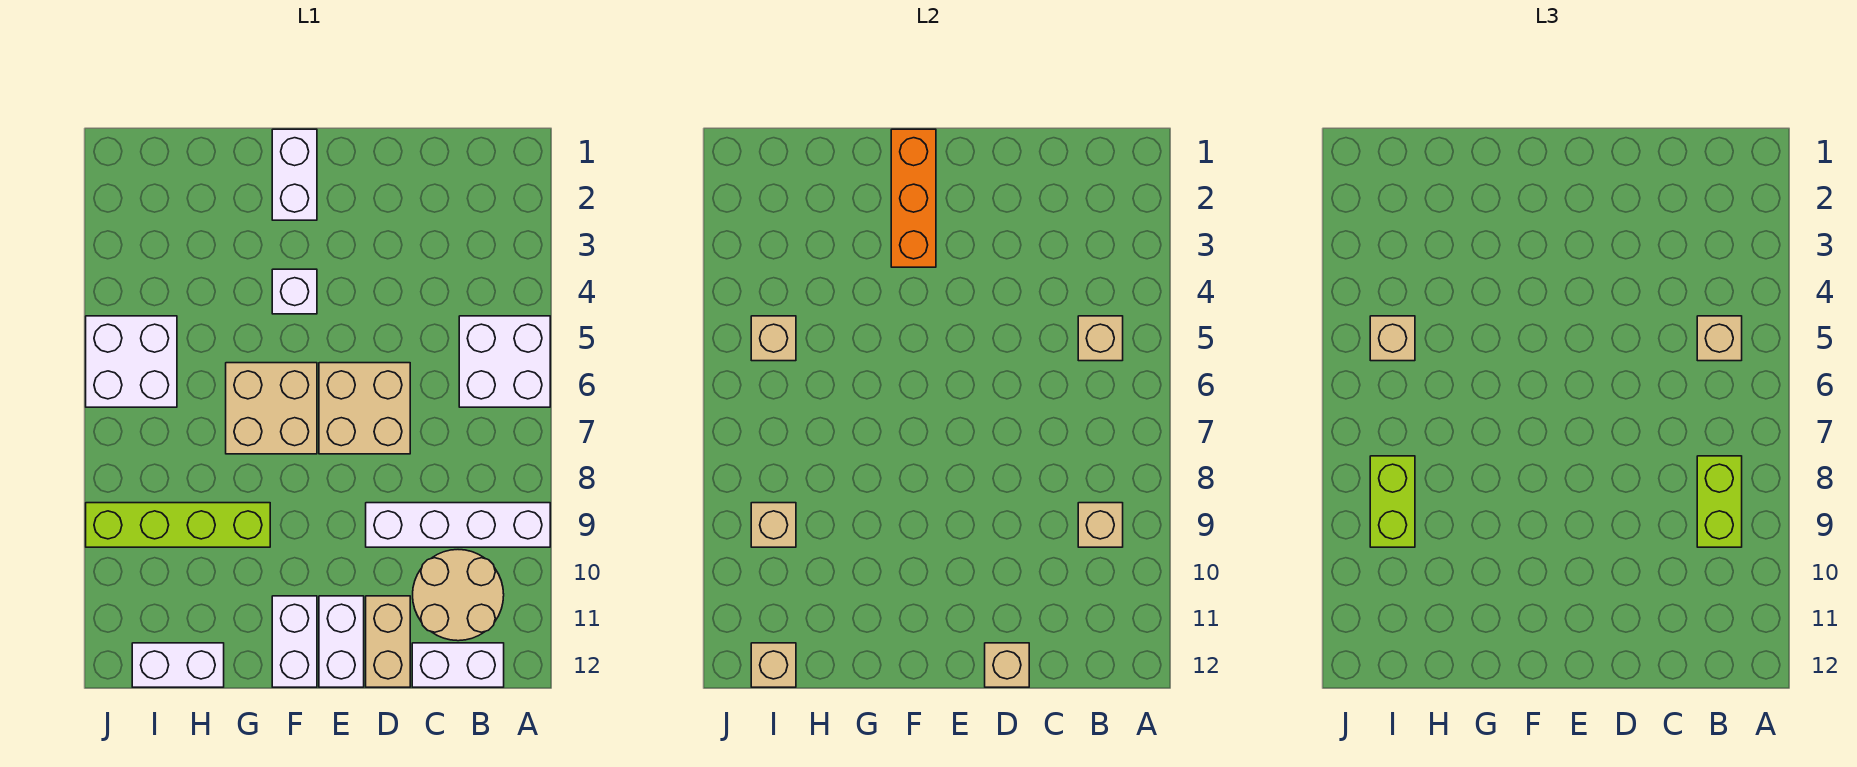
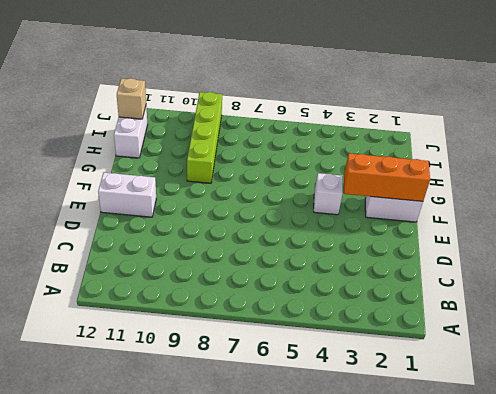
none -> white 2x2 brick [459,316,550,407]
none -> white 1x4 brick [366,503,550,547]
none -> tan 2x2 round brick [413,550,504,641]

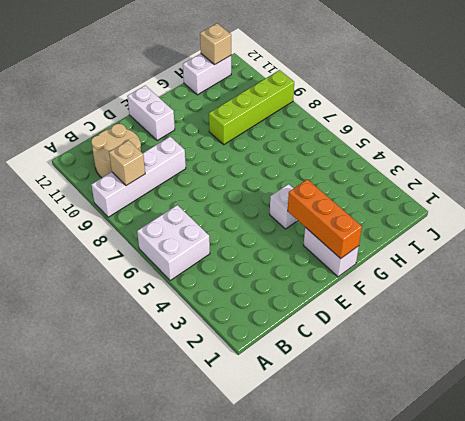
none -> white 1x2 brick [412,643,504,687]
none -> tan 2x2 brick [319,363,410,454]
none -> tan 1x2 brick [366,596,410,687]

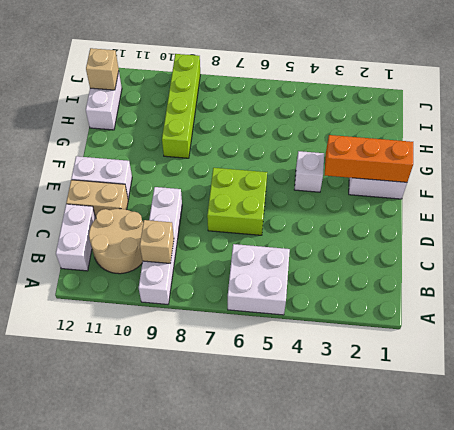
lime 2x2 brick [207,168,267,235] -> tan 2x2 brick [319,363,410,454]
none -> tan 2x2 brick [226,363,317,454]
none -> white 1x2 brick [272,596,317,687]
none -> white 2x2 brick [86,316,177,407]

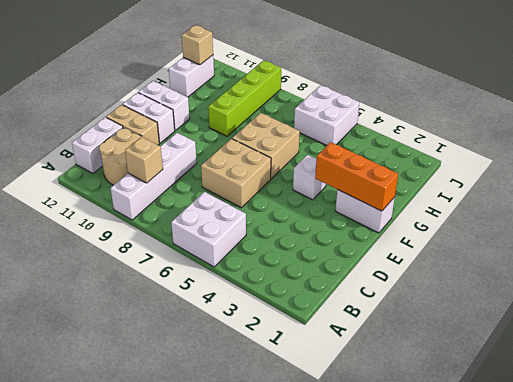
none -> tan 1x1 brick [1078,316,1123,361]
none -> tan 1x1 brick [985,643,1029,687]
none -> tan 1x1 brick [751,316,796,361]

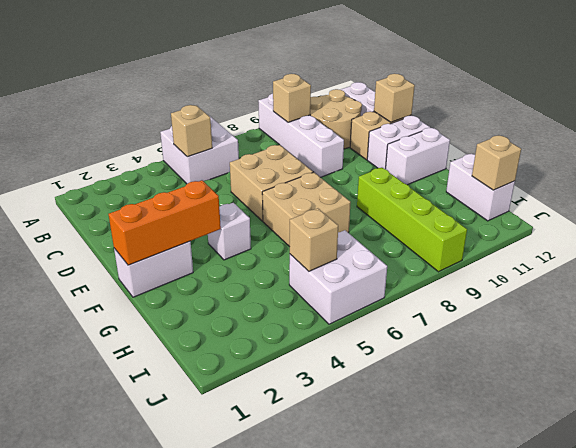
none -> tan 1x1 brick [751,503,796,547]
none -> tan 1x1 brick [1697,316,1742,361]
none -> lime 1x2 brick [1697,456,1742,547]

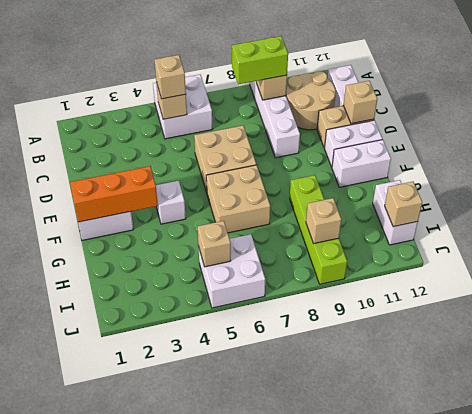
none -> tan 1x1 brick [1370,316,1415,361]
none -> lime 1x2 brick [1370,456,1415,547]

